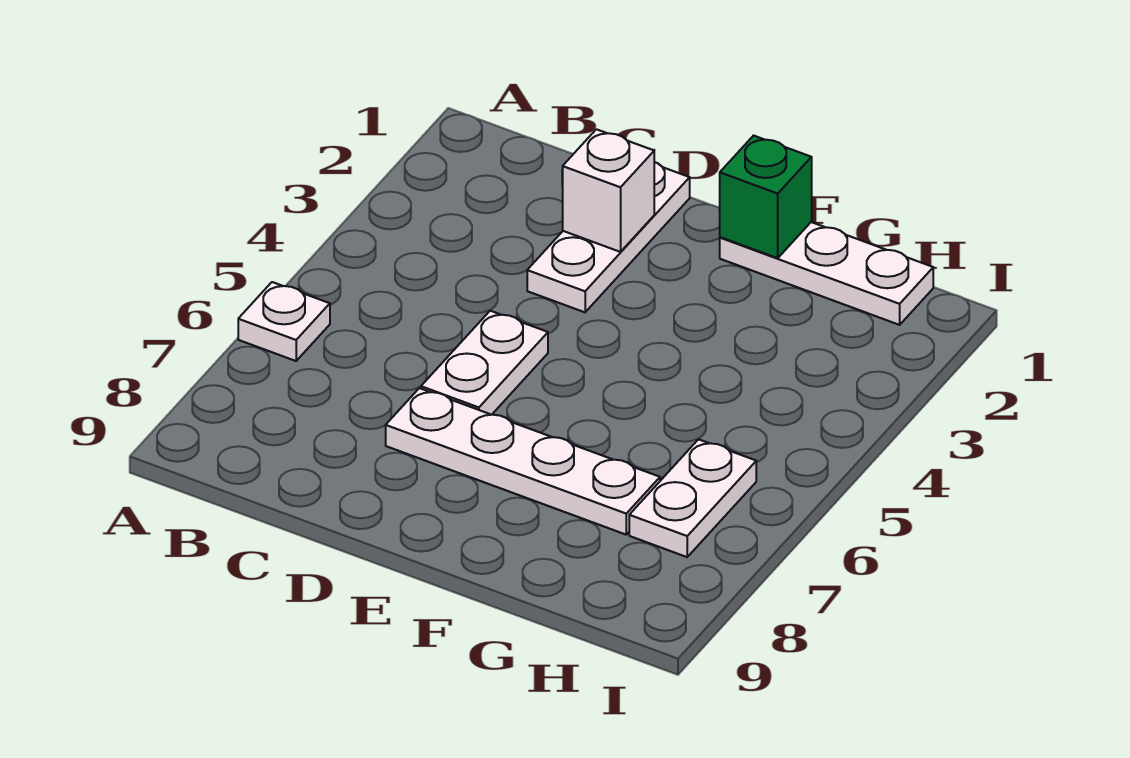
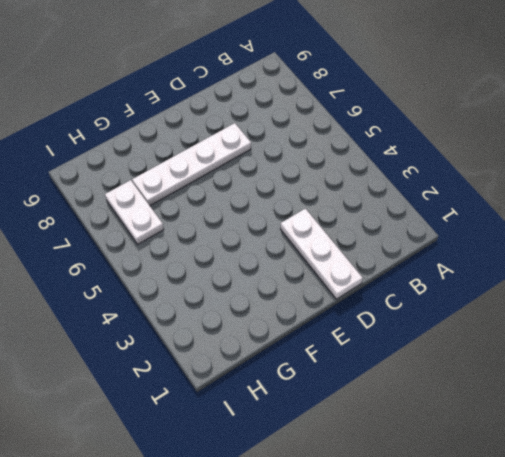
none -> white 1x1 plate [238,282,330,361]
none -> white 1x2 plate [421,311,548,415]

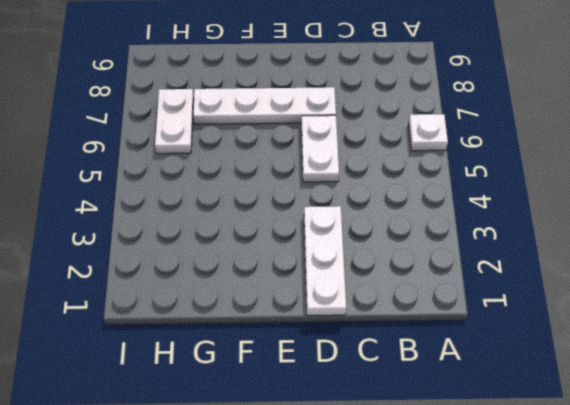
none -> white 1x3 plate [720,222,933,325]
none -> white 1x1 brick [563,129,654,252]

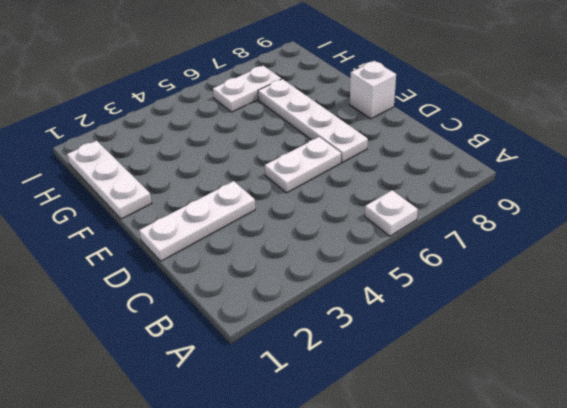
white 1x1 brick [350,61,396,119] -> white 1x1 brick moved to [563,129,654,252]
none -> green 1x1 brick [720,136,812,258]

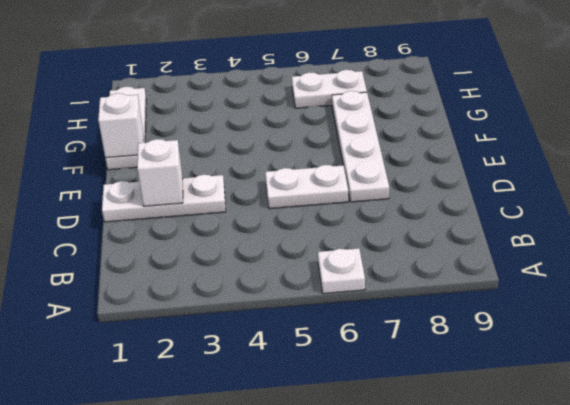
white 1x1 brick [98,93,143,158] -> green 1x1 brick [720,136,812,258]

